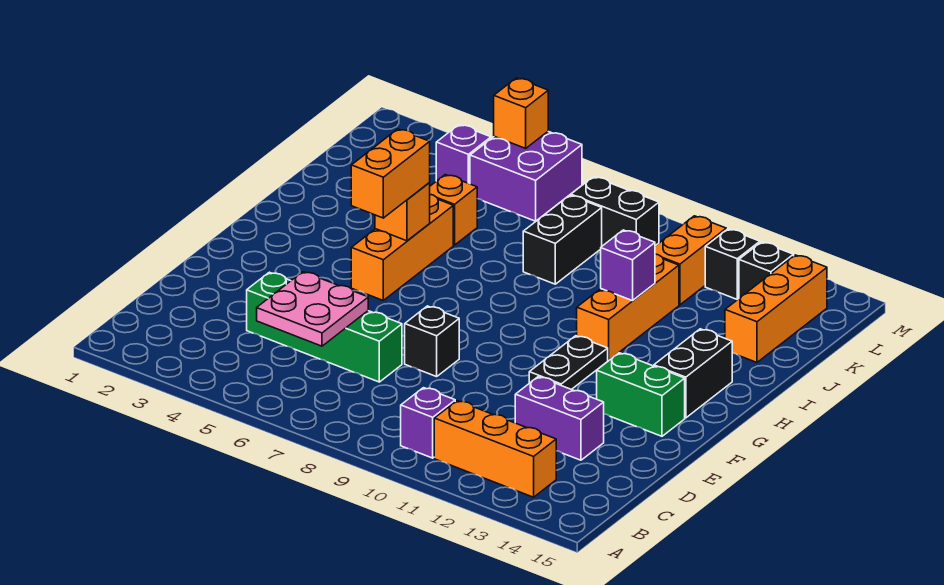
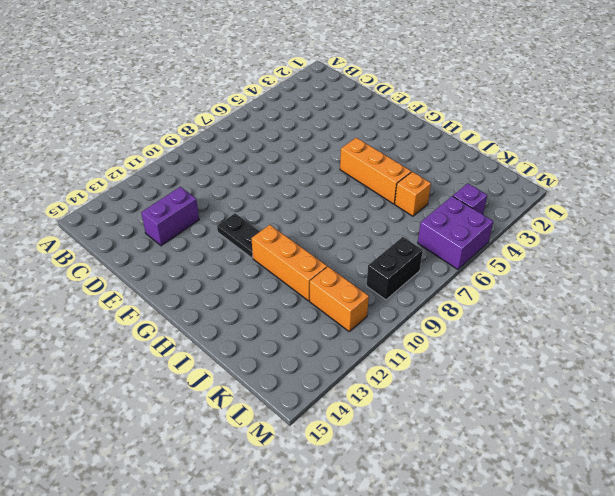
none -> purple 1x1 brick [401,388,455,458]
none -> orange 1x3 brick [434,401,556,497]
none -> green 1x4 brick [247,272,402,382]

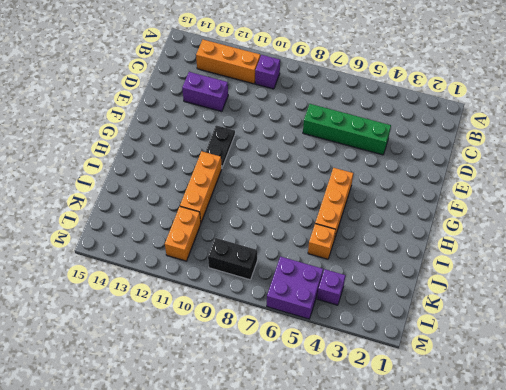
none -> black 1x1 brick [405,306,459,377]
none -> green 1x2 brick [597,353,685,436]
none -> black 1x2 brick [654,329,732,418]

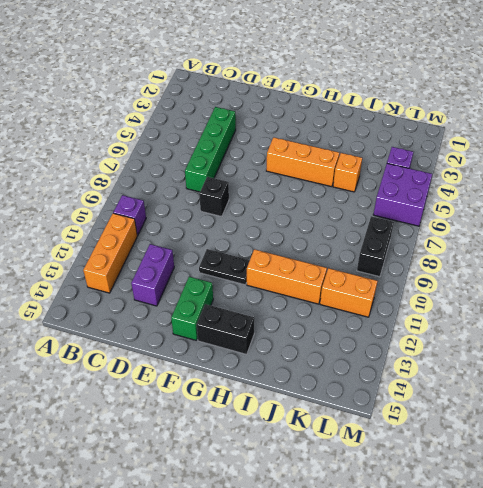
none -> black 1x2 brick [523,195,602,284]
none -> orange 1x3 brick [725,255,827,362]
none -> black 1x1 brick [705,229,760,299]

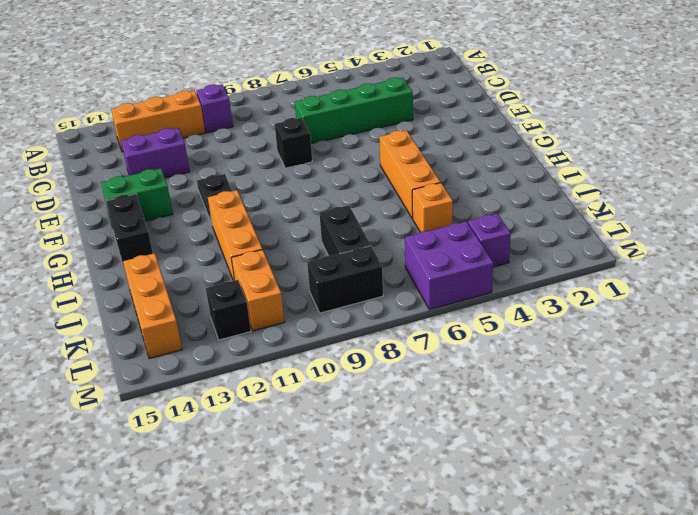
none -> black 1x1 brick [739,242,794,298]
none -> pink 2x2 plate [257,272,368,346]
none -> orange 1x1 brick [375,183,430,241]

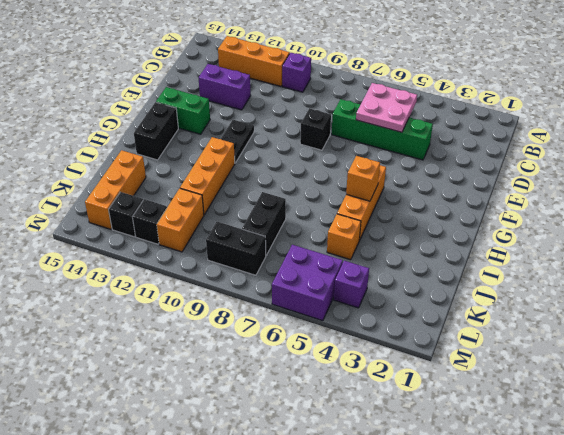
none -> purple 1x1 brick [601,230,655,301]
none -> orange 1x1 brick [494,78,548,148]
none -> orange 1x2 brick [351,129,430,218]

